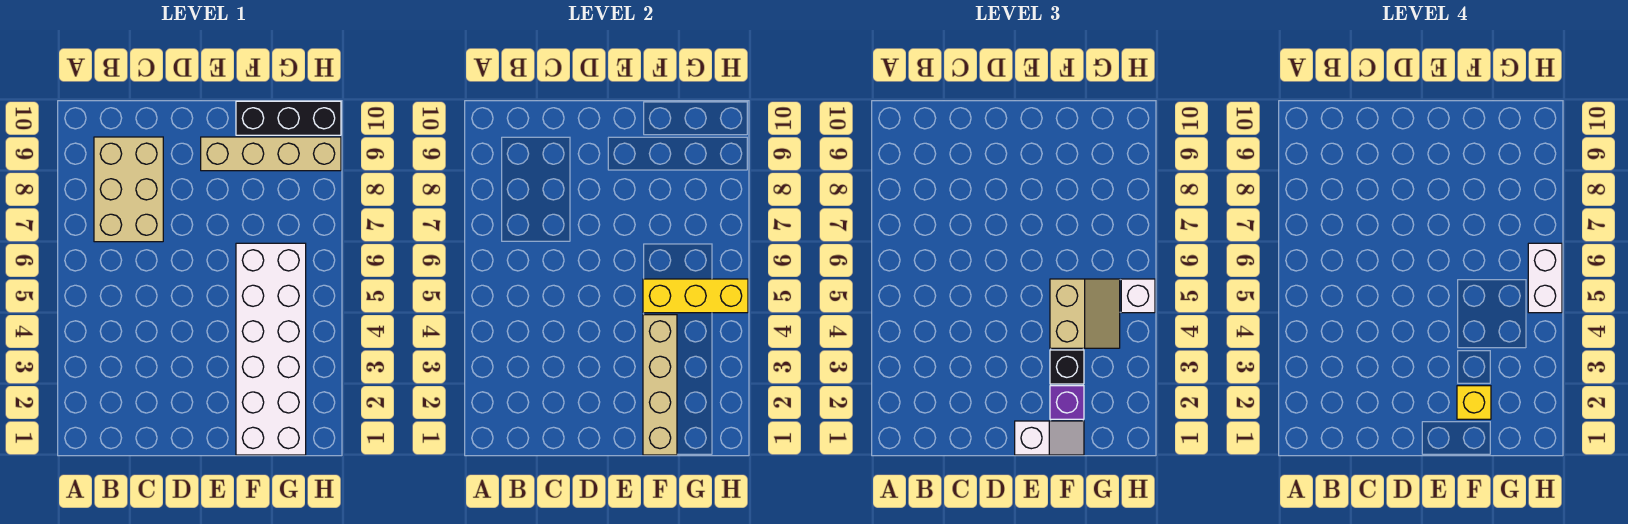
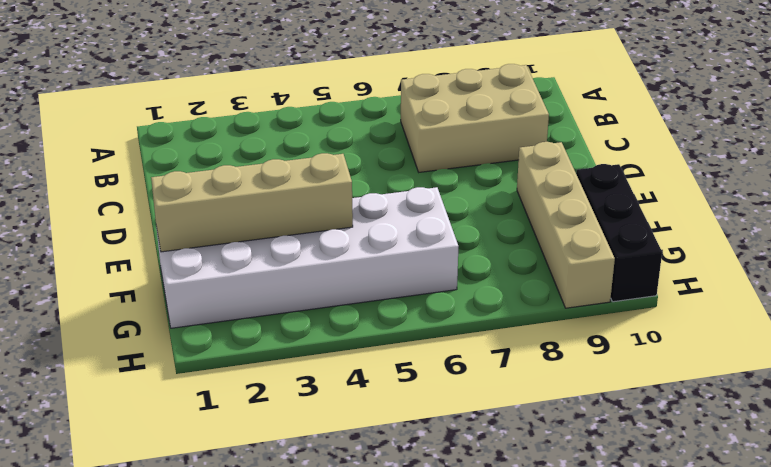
none -> yellow 1x3 brick [643,279,748,313]
none -> white 1x2 slope [1015,421,1084,455]
none -> purple 1x1 brick [1050,386,1084,419]

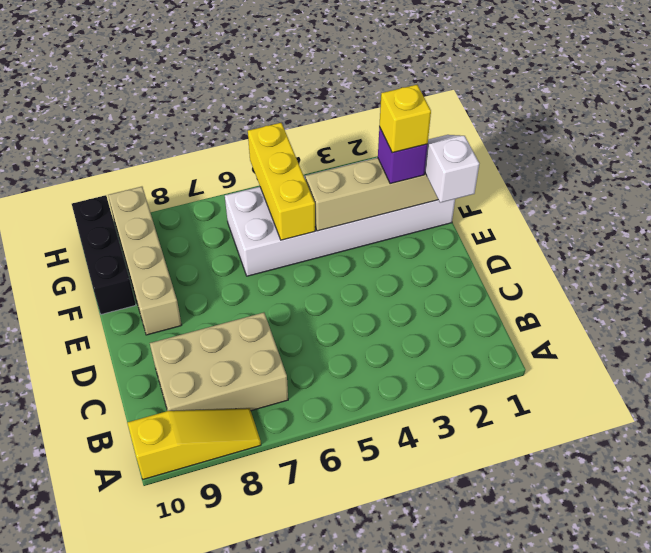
yellow 1x3 slope [127,408,261,479] -> none
none -> black 1x1 brick [1050,350,1084,384]
none -> tan 2x2 slope [1050,279,1120,348]
none -> white 1x1 brick [1121,279,1155,313]

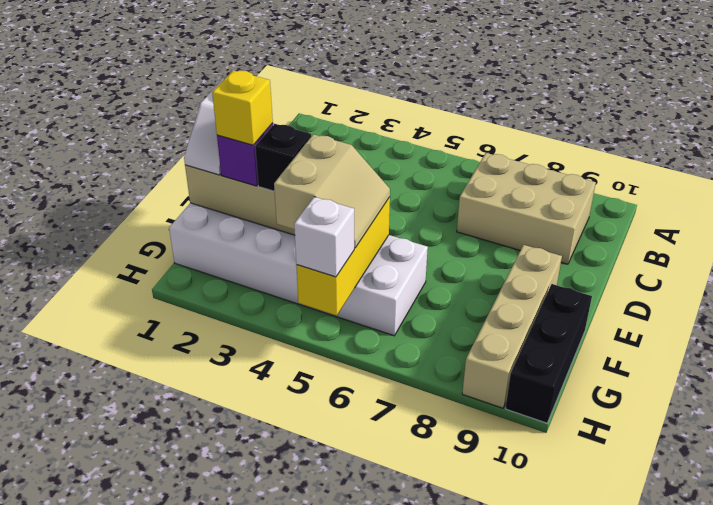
tan 2x2 slope [274,134,390,248] -> tan 2x2 slope turned to [1050,279,1120,348]
none -> white 1x2 brick [1528,243,1562,313]

